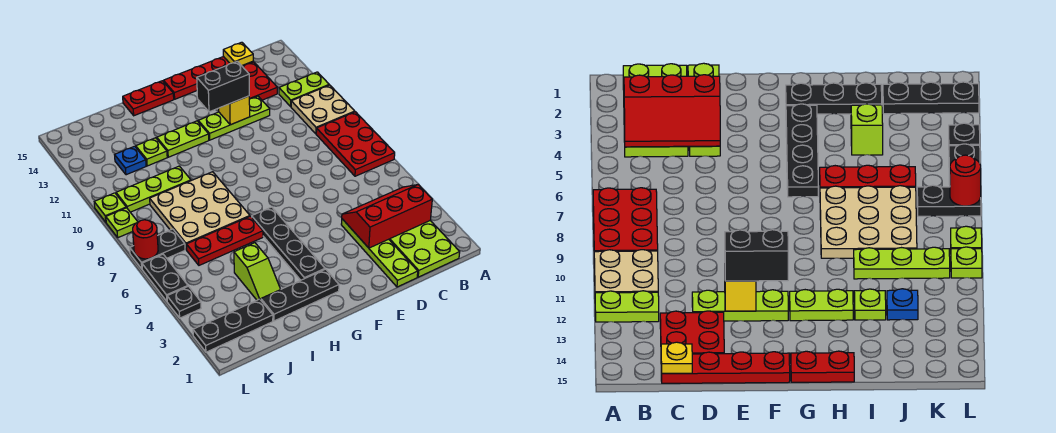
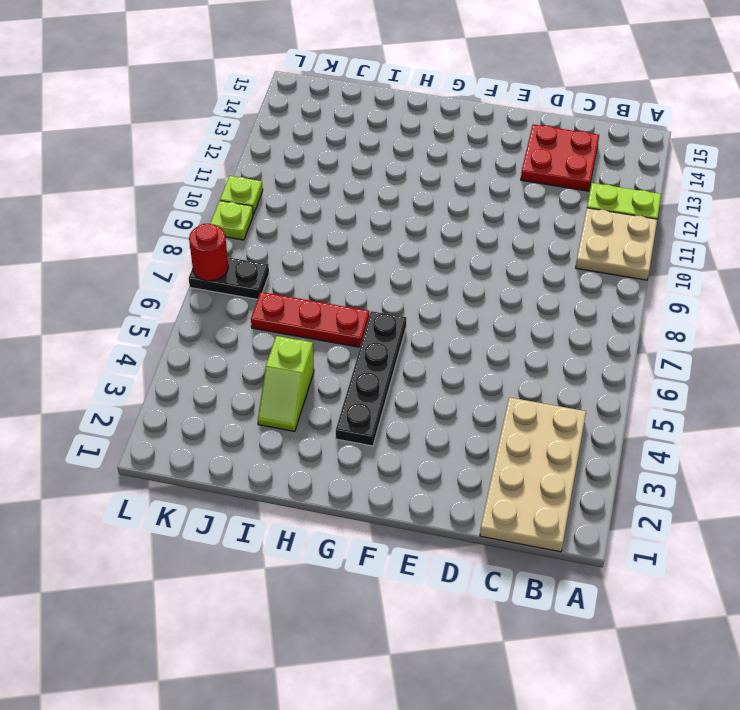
tan 2x4 plate [480,397,586,552] -> lime 2x4 plate [389,221,460,277]
none -> red 2x3 plate [316,112,395,176]
none -> red 1x4 plate [164,56,253,99]
none -> lime 1x4 plate [341,219,418,287]

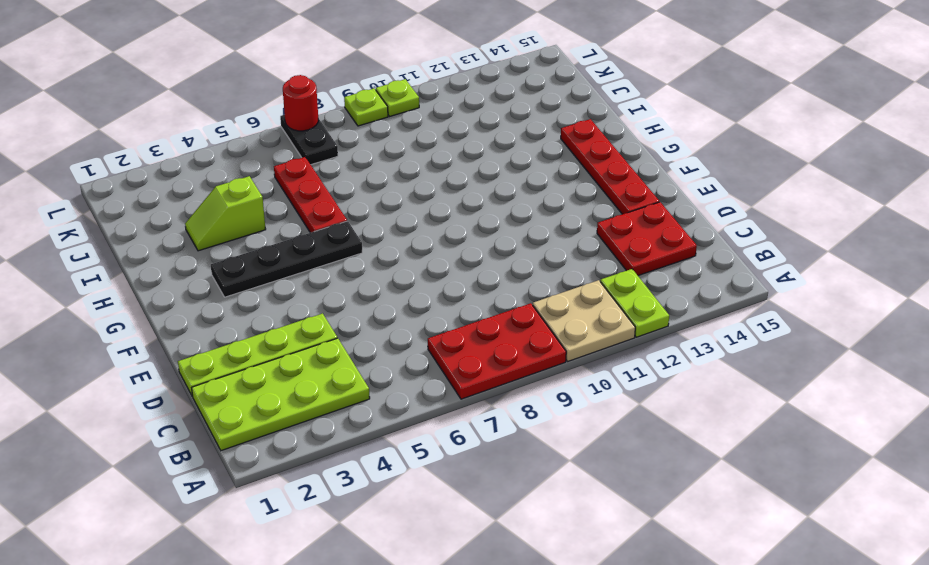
red 1x4 plate [561,119,659,214] -> red 1x4 plate moved to [164,56,253,99]
none -> lime 1x3 plate [198,96,270,140]
none -> black 1x3 plate [261,269,339,321]
none -> lime 1x2 plate [157,121,209,157]

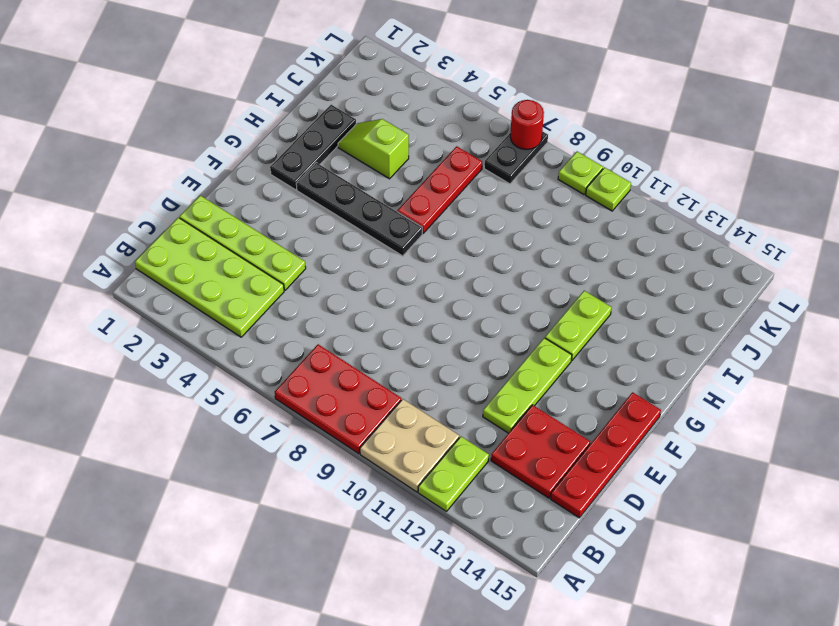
none -> red 1x2 plate [123,81,174,116]
none -> tan 3x3 plate [150,172,250,250]
none -> lime 1x3 plate [116,166,191,212]

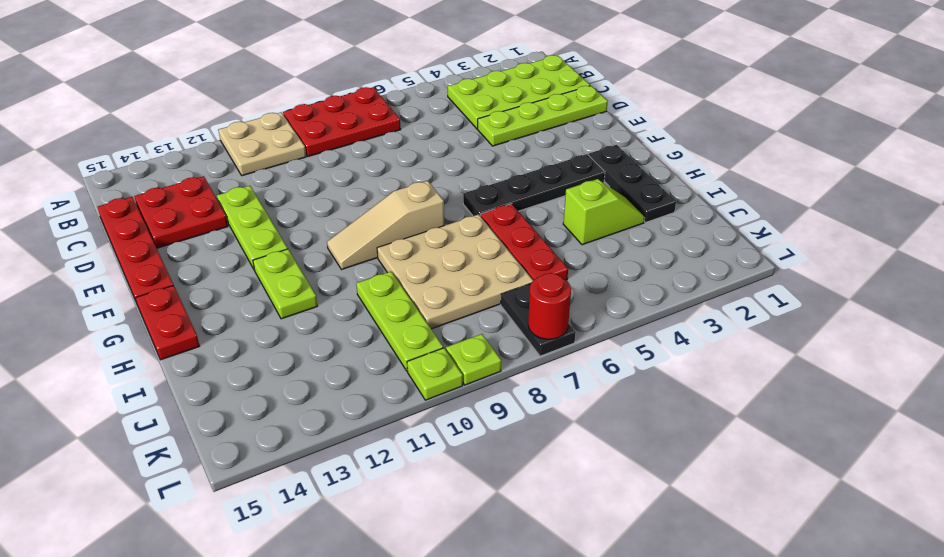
tan 1x3 slope [327,181,444,270] -> none
none -> lime 1x2 plate [279,72,329,107]
none -> lime 1x1 plate [136,138,167,166]
none -> black 1x3 plate [193,299,273,352]

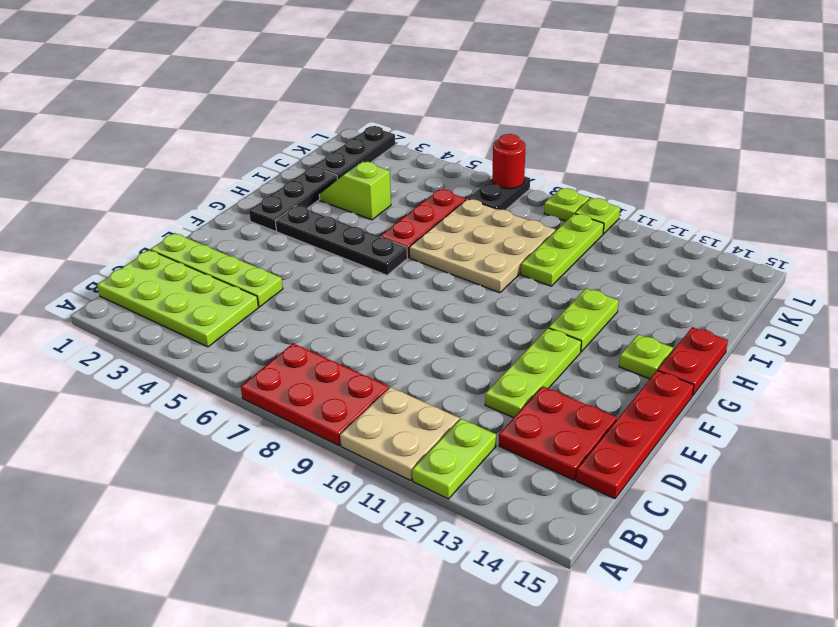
lime 1x1 plate [619,334,673,379] -> lime 1x1 plate moved to [136,138,167,166]
none -> blue 1x1 plate [115,146,146,175]
none -> black 1x1 plate [167,286,201,318]
none -> black 1x2 plate [142,254,188,301]

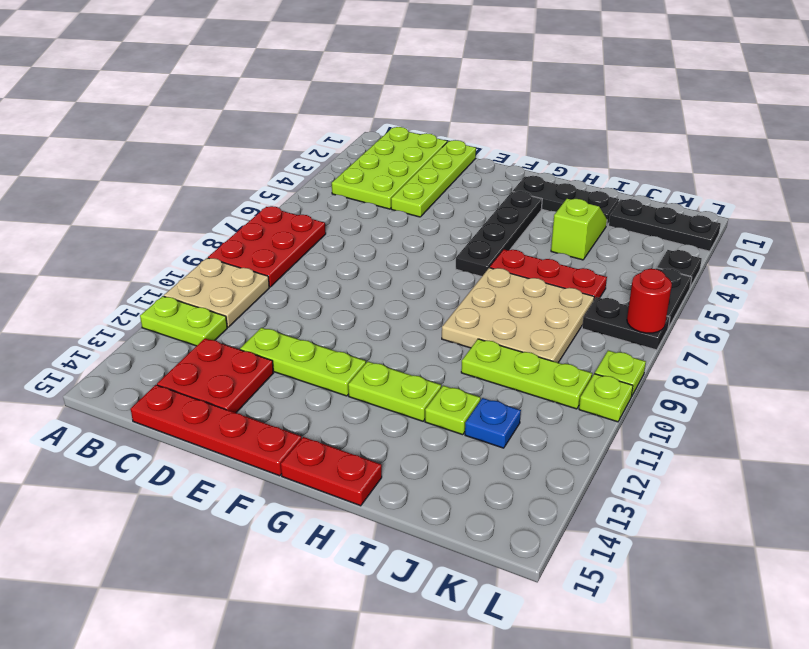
none -> red 2x3 slope [342,185,432,248]
none -> yellow 1x1 plate [223,42,253,66]
none -> yellow 1x1 brick [219,96,250,125]

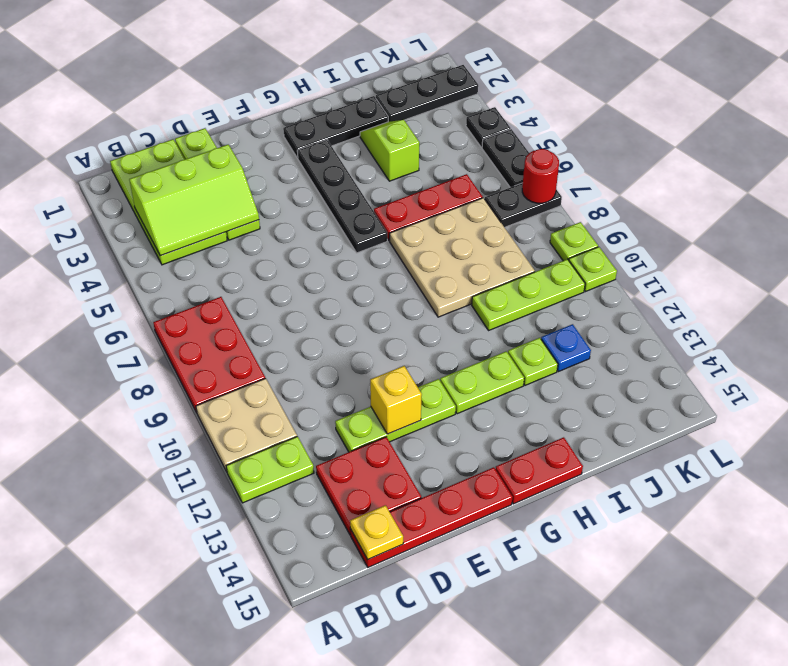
lime 2x3 slope [129,144,259,256] -> red 2x3 slope [342,185,432,248]
none -> black 1x2 brick [197,61,249,112]

